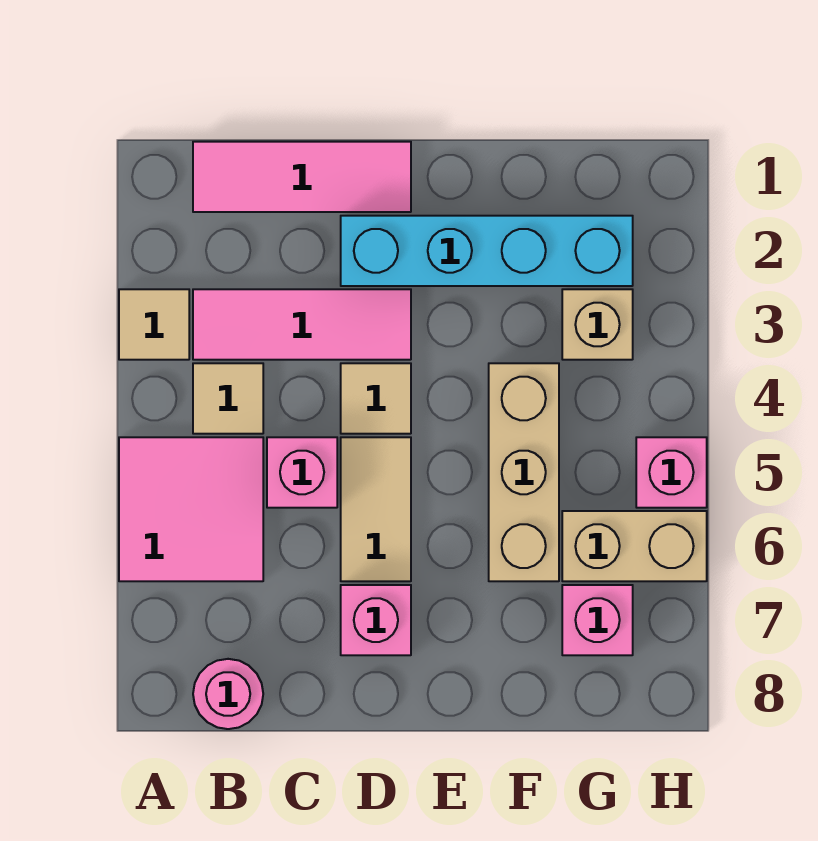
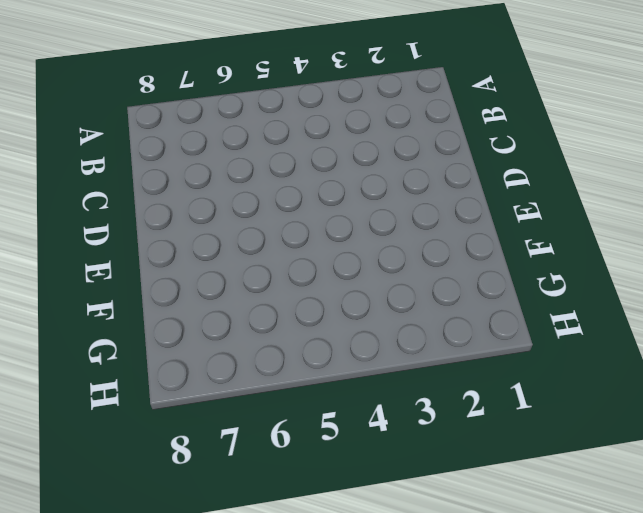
none -> tan 1x1 tile [119,289,189,360]
none -> pink 2x2 tile [119,437,263,581]
none -> pink 1x3 tile [193,142,411,212]

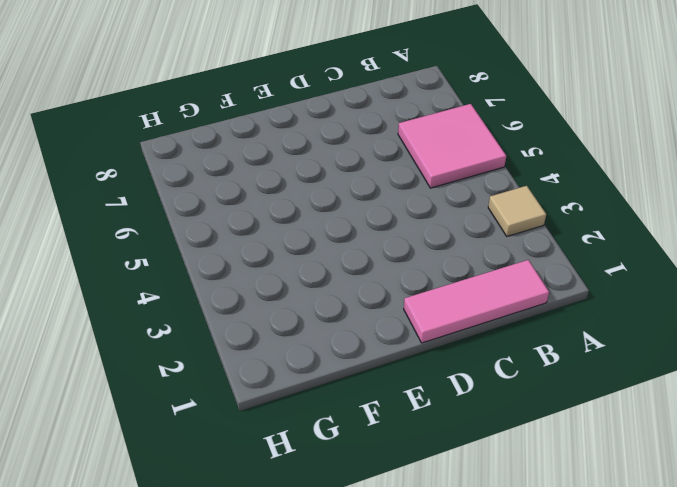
none -> pink 1x3 tile [193,289,411,360]
none -> tan 1x1 tile [193,363,263,434]
none -> pink 1x1 round brick [193,659,263,729]

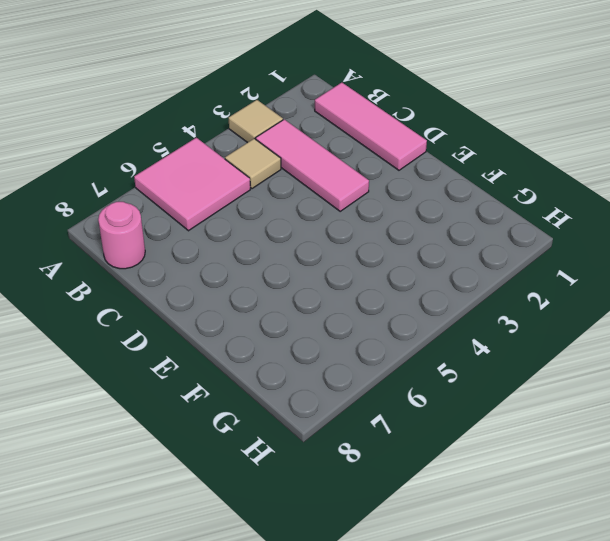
none -> pink 1x1 brick [267,437,337,508]
none -> cyan 1x4 brick [341,216,633,286]
none -> tan 1x1 tile [341,363,411,434]

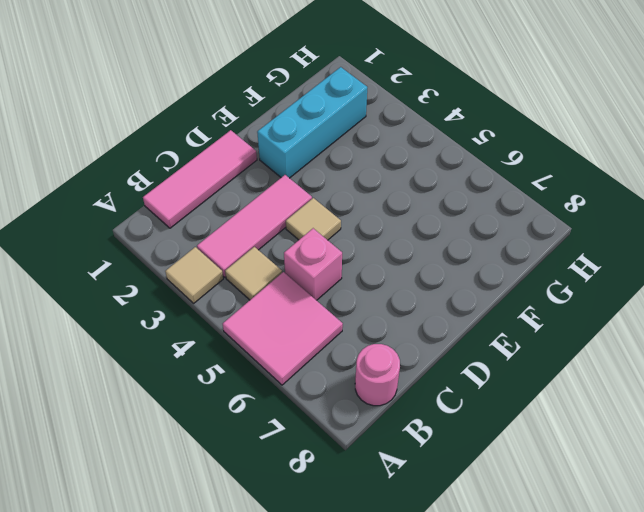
cyan 1x3 brick [257,67,367,178] -> cyan 1x4 brick [341,216,633,286]
none -> tan 1x2 tile [341,437,411,581]
none -> pink 1x1 brick [341,585,411,655]
none -> tan 1x3 brick [489,363,559,581]

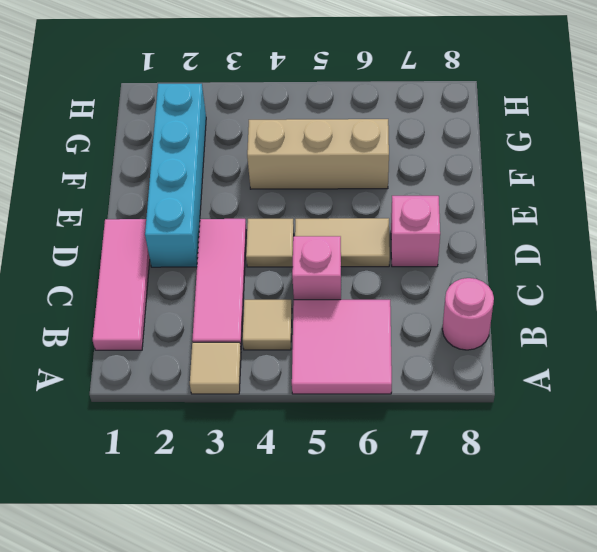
none -> tan 1x1 brick [562,289,633,360]
none -> tan 1x2 brick [562,511,707,581]
none -> pink 1x1 brick [562,585,633,655]

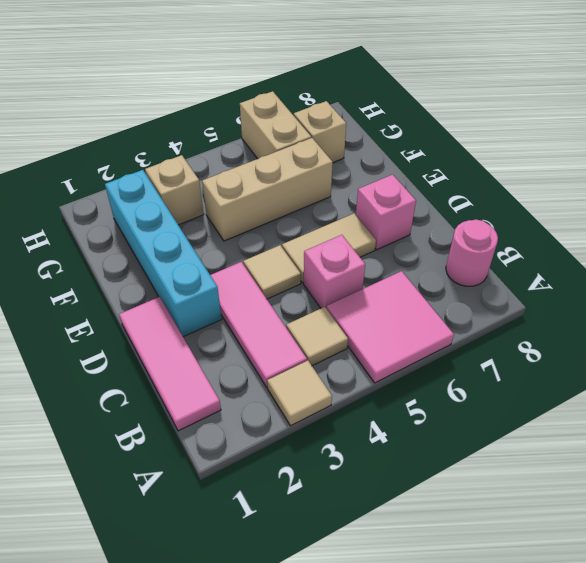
tan 1x1 brick [294,101,346,163] -> pink 1x1 brick [562,585,633,655]
none -> pink 1x1 brick [636,437,707,508]

